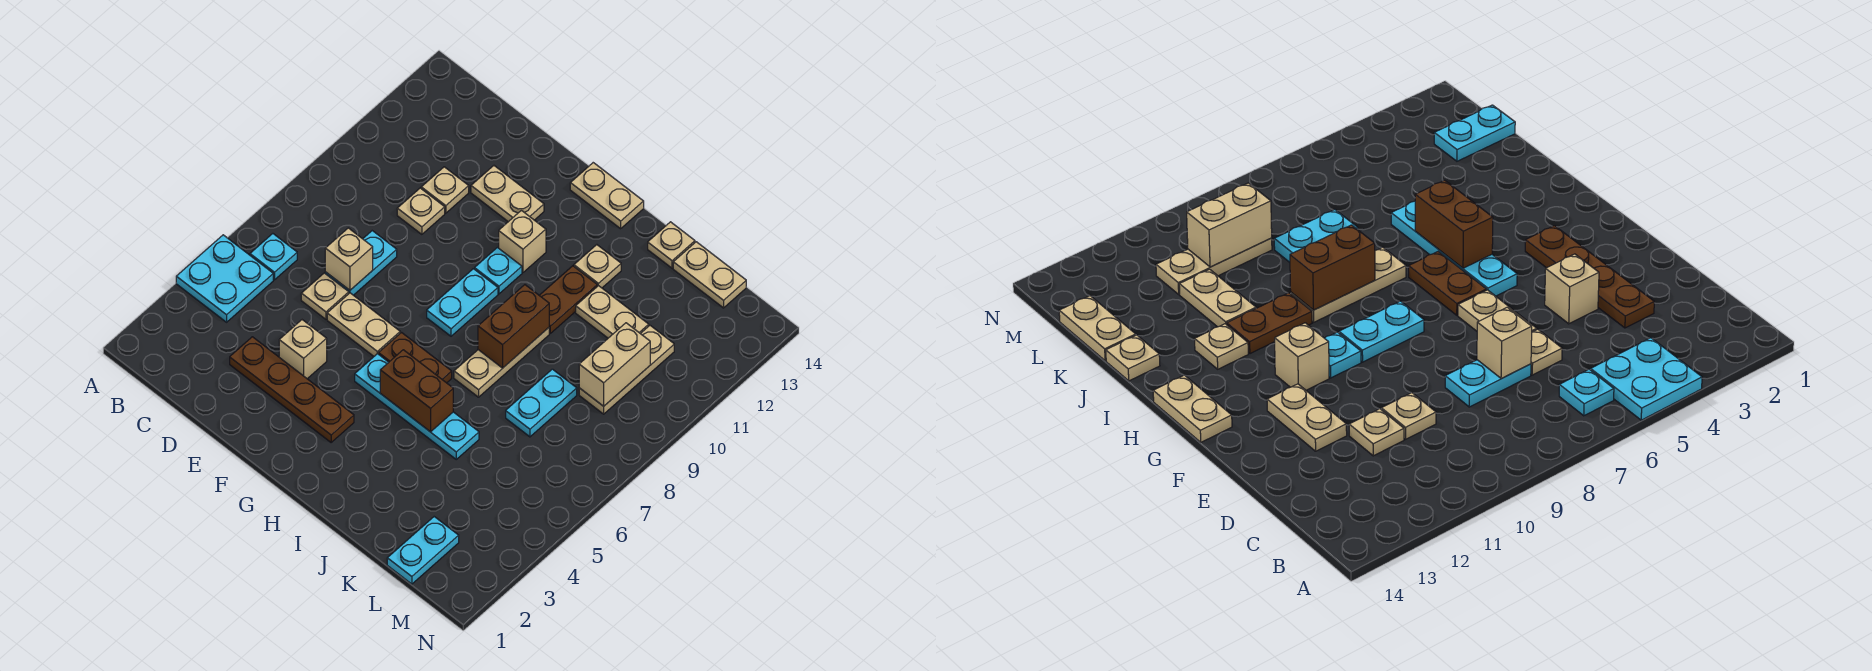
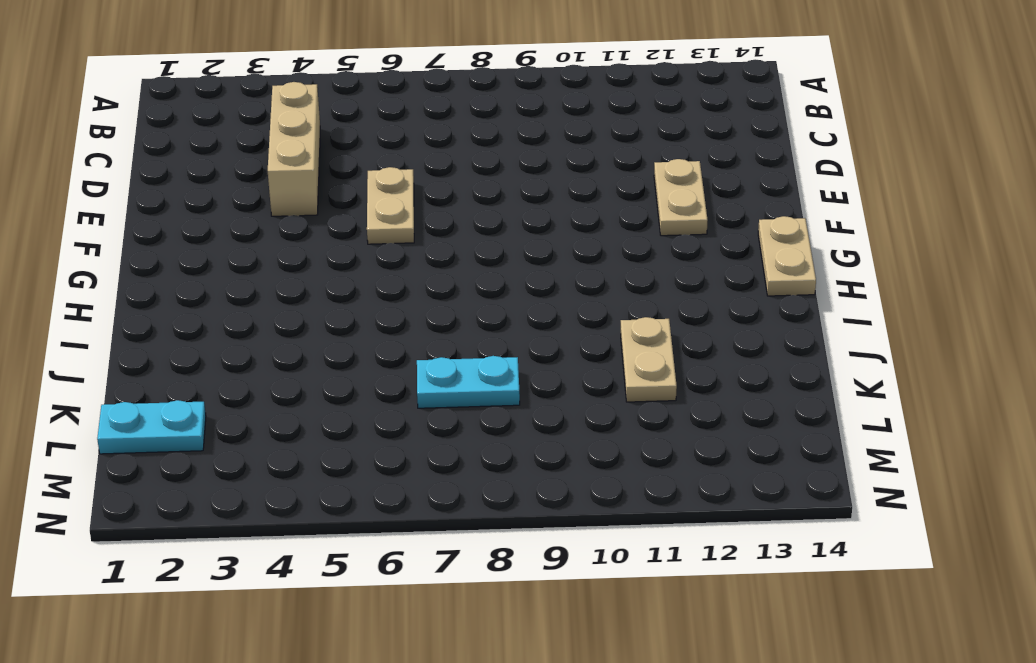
tan 1x3 brick [268,82,320,216] -> tan 1x1 brick [279,320,327,379]
none -> cyan 2x2 plate [176,235,273,322]
none -> cyan 1x1 plate [250,234,297,280]
none -> brown 1x4 plate [230,337,354,442]

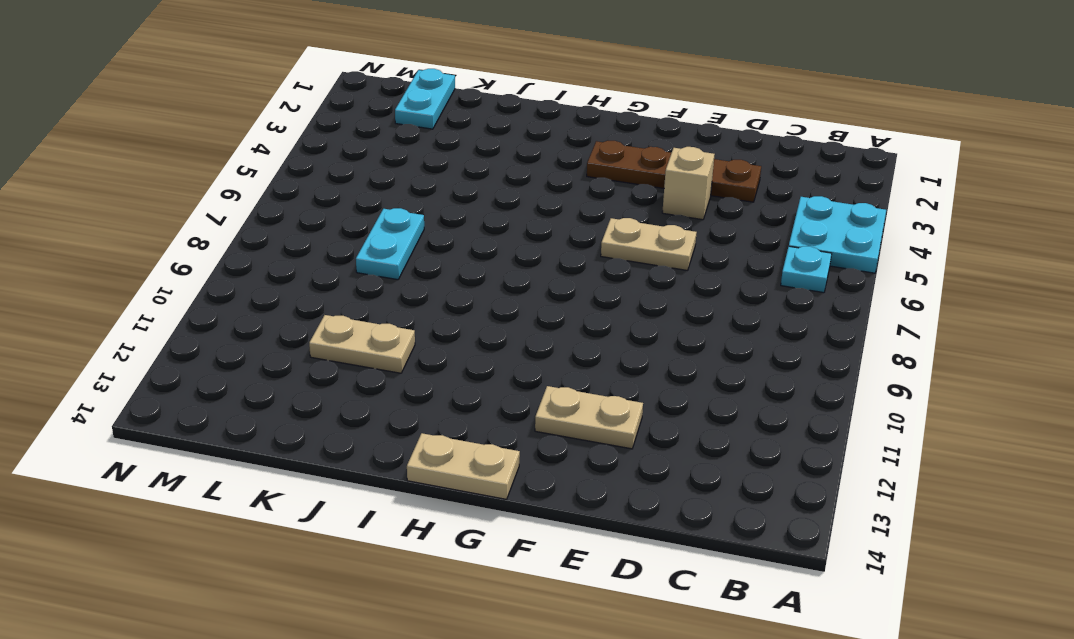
none -> tan 1x1 plate [301,273,349,319]
none -> cyan 1x2 plate [325,231,397,295]
none -> tan 1x1 plate [397,188,445,234]

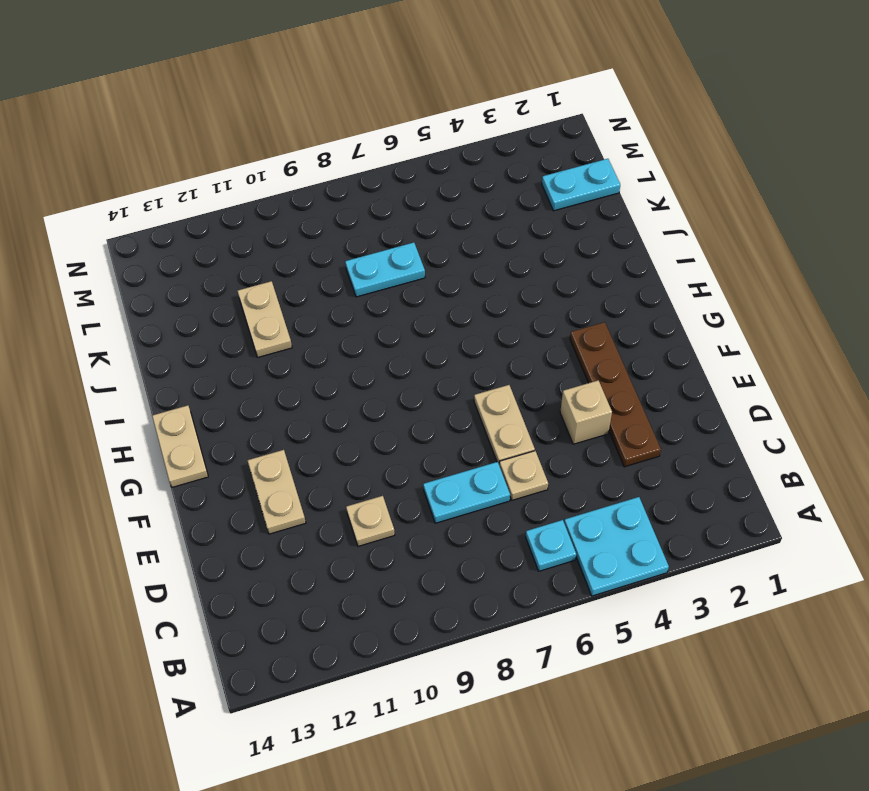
none -> tan 1x1 plate [421,167,469,213]
none -> cyan 1x4 plate [355,354,479,459]
none -> brown 1x2 plate [379,333,452,383]

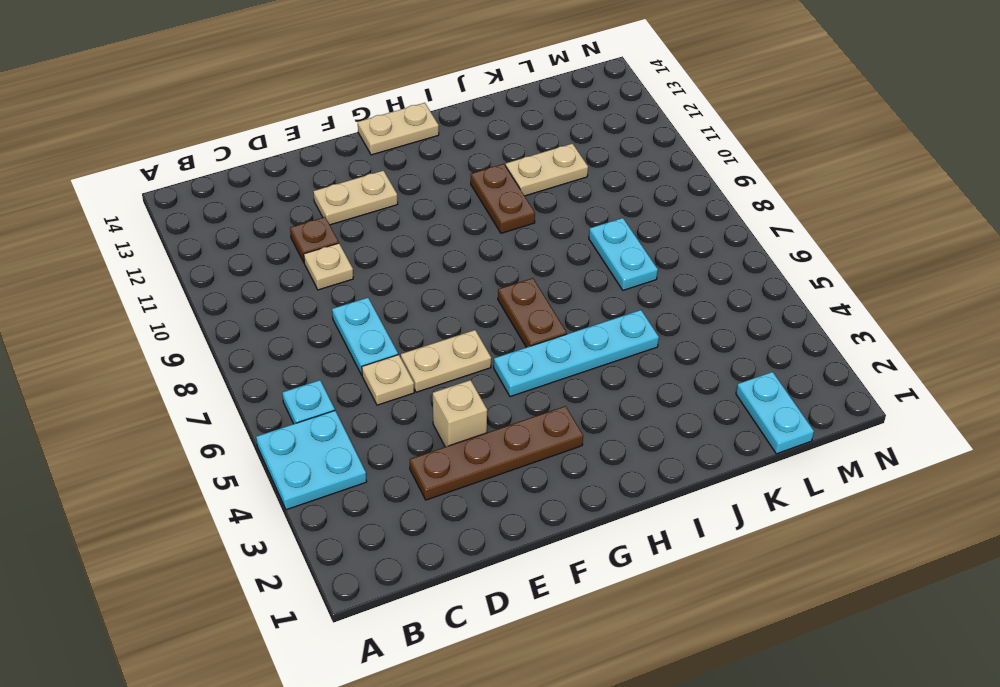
brown 1x1 plate [290,217,339,262] -> tan 1x1 plate [421,167,469,213]
brown 1x2 plate [498,278,567,347] -> brown 1x2 plate turned to [379,333,452,383]
none -> cyan 1x2 plate [427,269,498,336]
none -> cyan 1x1 plate [475,248,522,294]
none -> tan 1x1 brick [499,210,546,272]

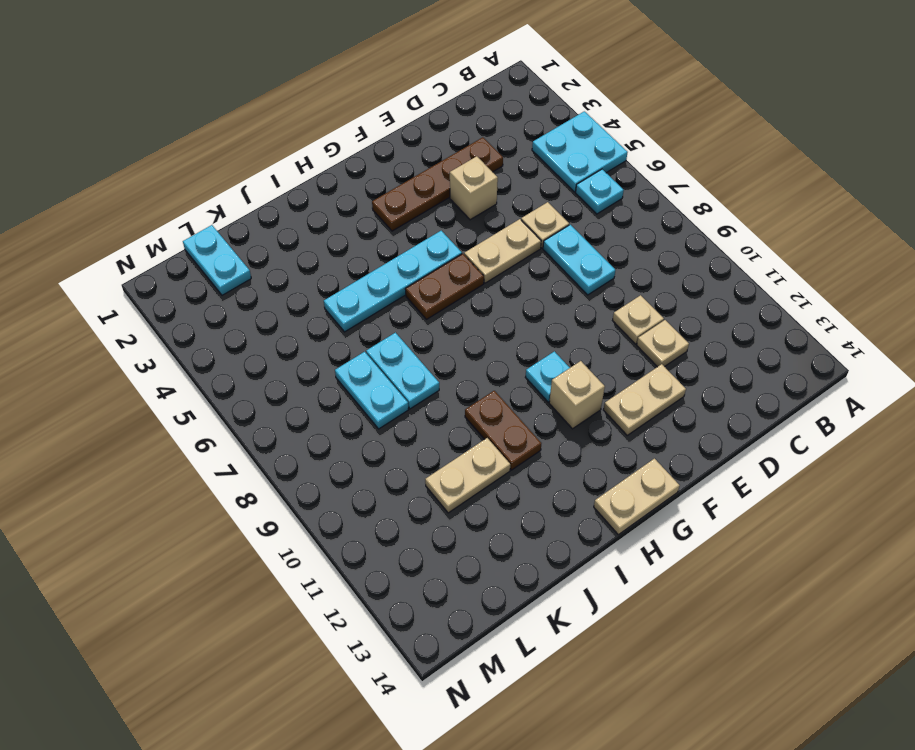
cyan 1x2 plate [366,333,439,409] -> cyan 1x2 plate moved to [427,269,498,336]
none -> tan 1x3 plate [454,328,549,397]
none -> tan 1x1 plate [574,245,621,288]
none -> tan 1x1 plate [648,222,695,268]

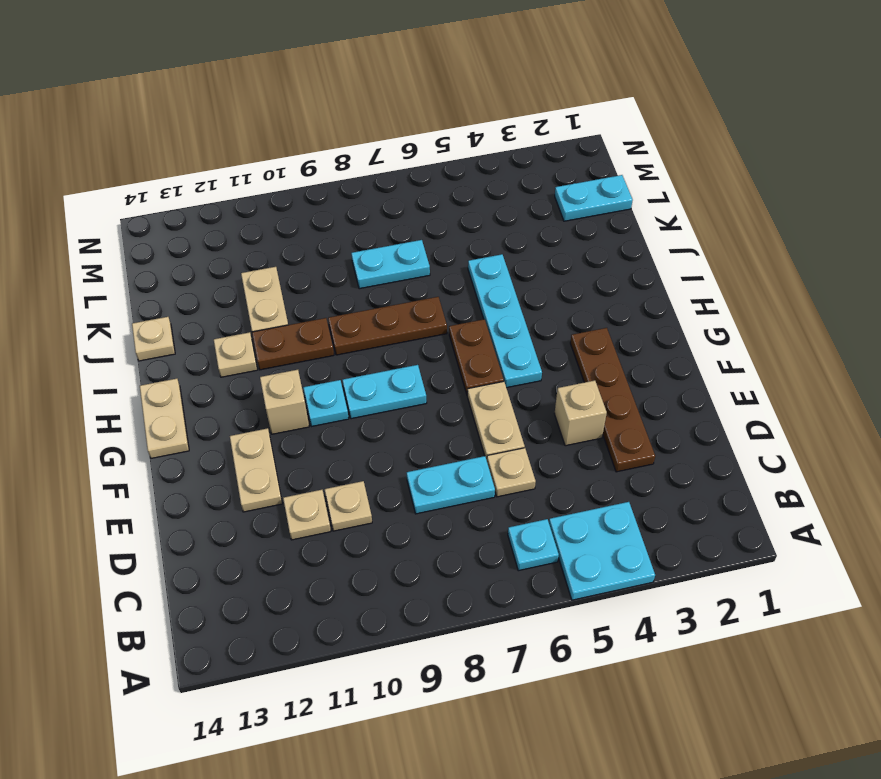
brown 1x3 plate [328,297,447,355] -> tan 1x3 plate [454,328,549,397]
none -> tan 1x2 plate [673,242,746,308]
none -> tan 1x3 plate [579,326,674,414]
none -> tan 1x1 brick [325,228,373,290]

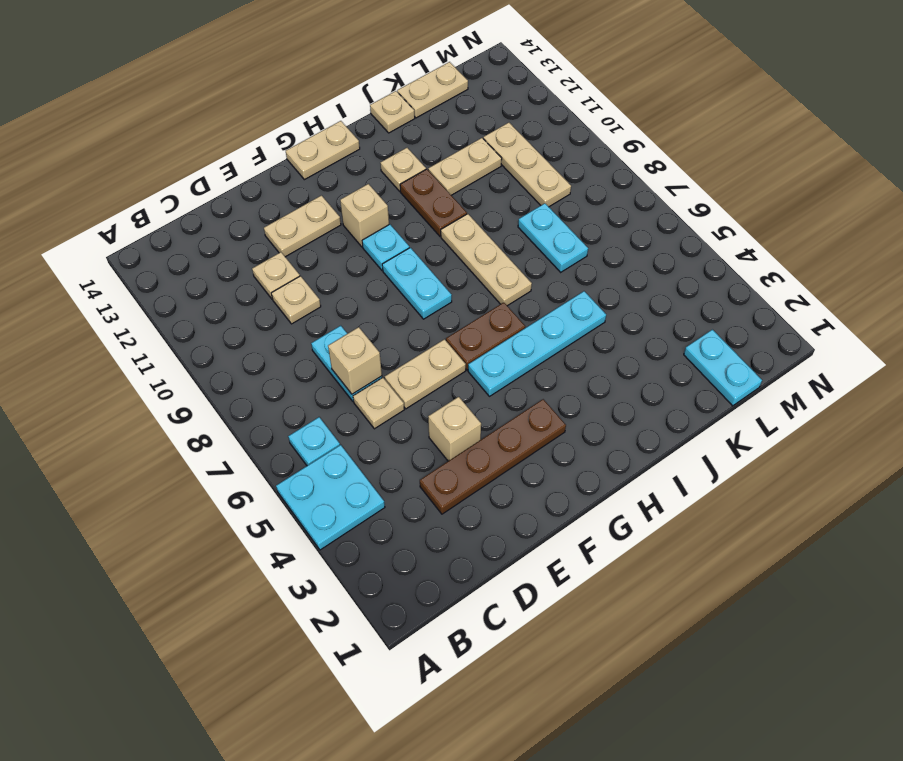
none -> brown 1x2 brick [380,350,453,432]
none -> brown 1x2 brick [478,285,549,368]
none -> tan 1x2 brick [579,323,650,406]

